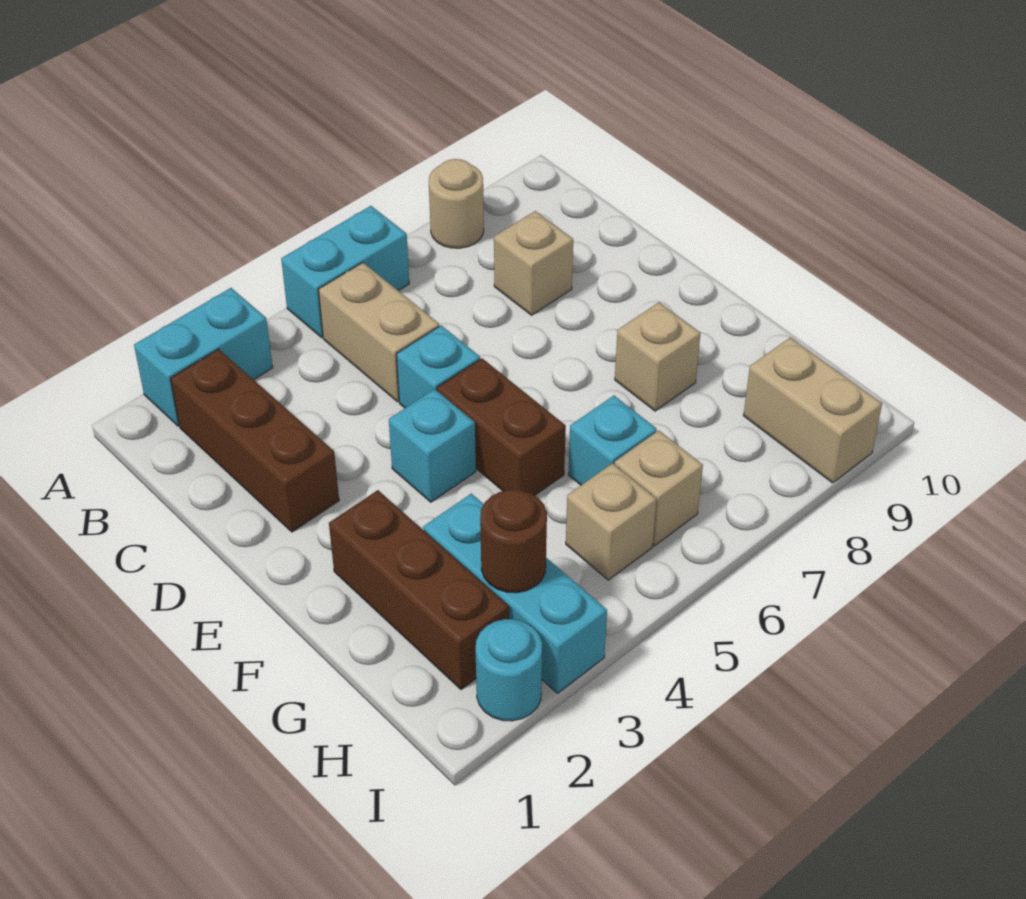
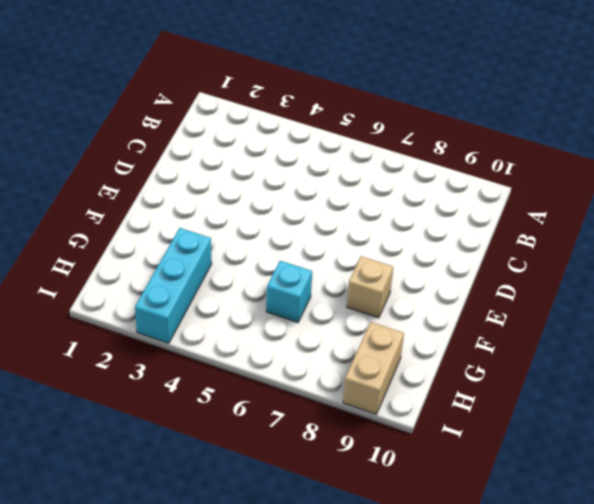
none -> cyan 1x2 brick [134,288,273,426]
none -> cyan 1x2 brick [281,206,409,338]
none -> tan 1x1 round brick [429,159,484,248]

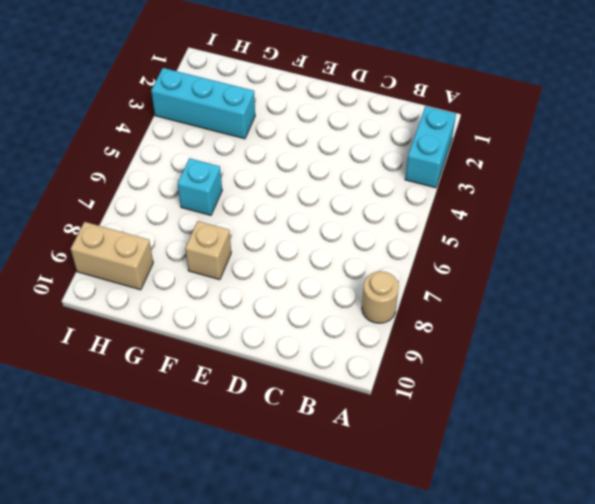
none -> cyan 1x2 brick [281,206,409,338]
none -> brown 1x3 brick [171,349,339,532]
none -> tan 1x2 brick [318,263,439,402]

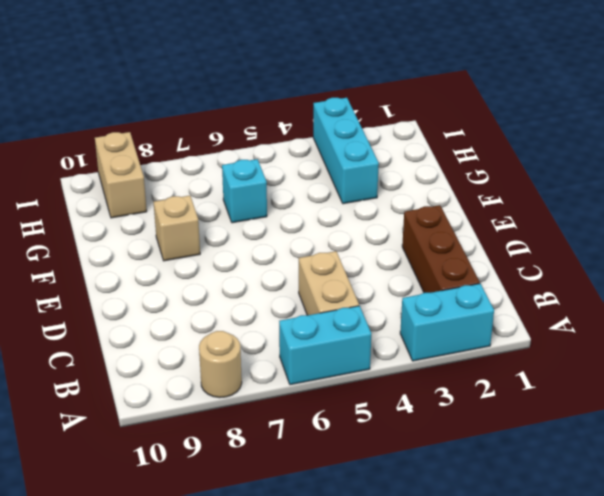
none -> tan 1x1 brick [494,211,573,315]
none -> cyan 1x1 brick [396,325,480,408]
none -> cyan 1x1 brick [389,389,476,502]

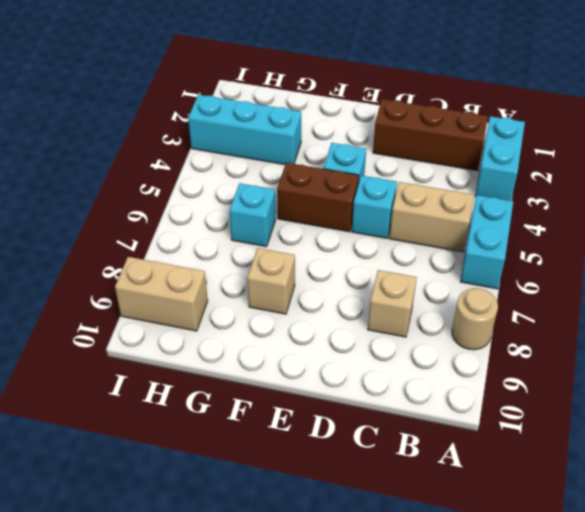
none -> brown 1x3 brick [329,490,509,689]
none -> tan 1x1 brick [566,463,657,580]
none -> tan 1x1 brick [615,431,703,546]

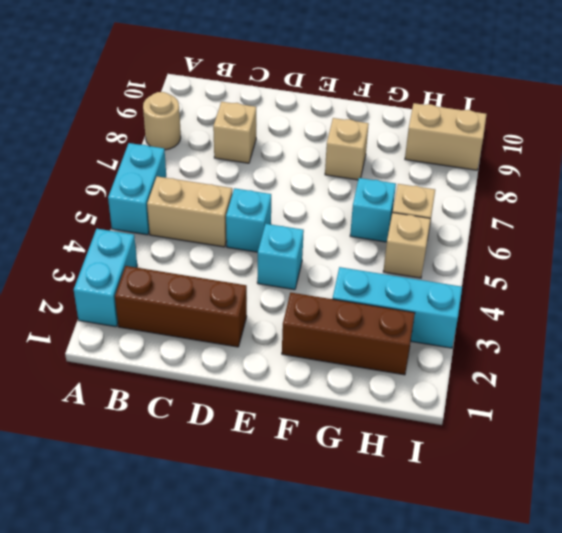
none -> brown 1x2 brick [437,358,566,496]
none -> cyan 1x1 round brick [476,619,542,721]
none -> brown 1x1 round brick [480,490,547,593]

